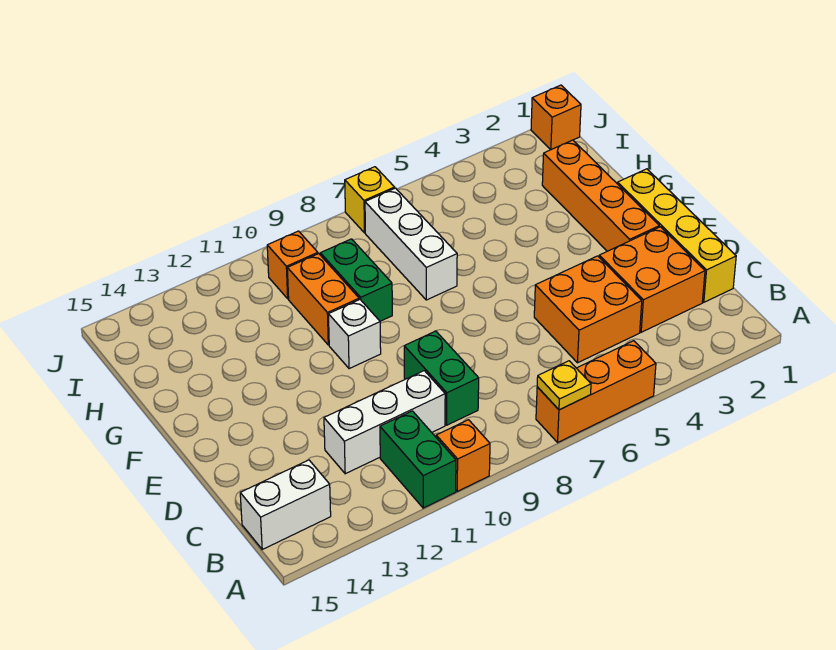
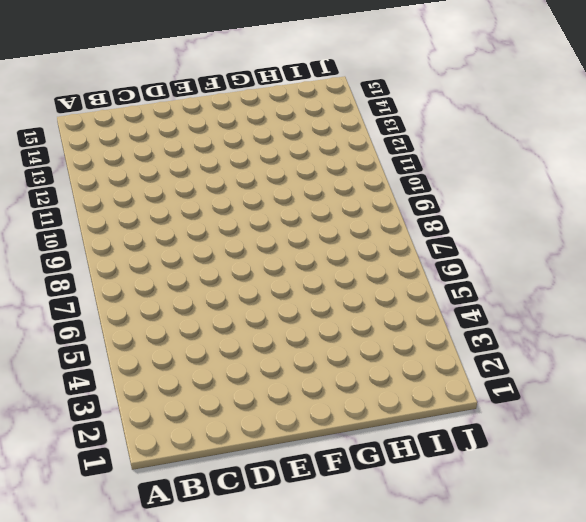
none -> orange 1x3 brick [536,341,656,442]
none -> orange 1x1 brick [436,420,490,491]
none -> green 1x2 brick [380,411,456,508]

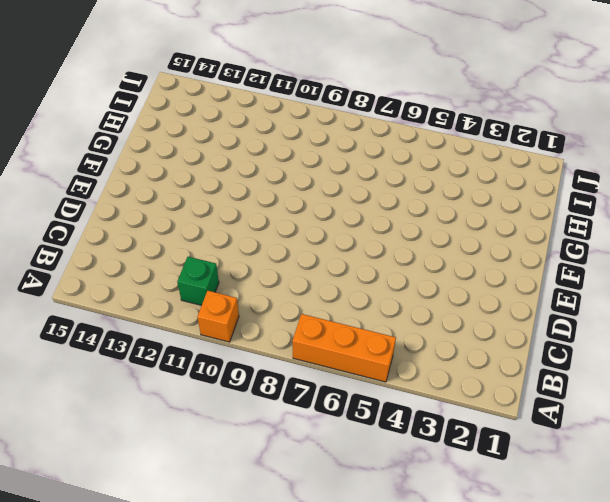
green 1x1 brick [177,257,219,305] -> green 1x2 brick [380,411,456,508]
none -> white 1x2 brick [240,460,331,549]
none -> yellow 1x4 brick [618,169,736,302]
none -> orange 2x2 brick [599,227,705,332]

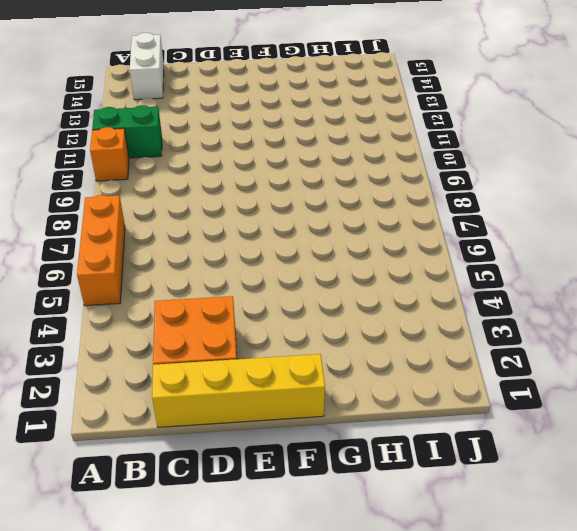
none -> orange 2x2 brick [534,256,642,363]
none -> green 1x2 brick [404,331,479,425]
none -> white 1x3 brick [324,371,445,474]

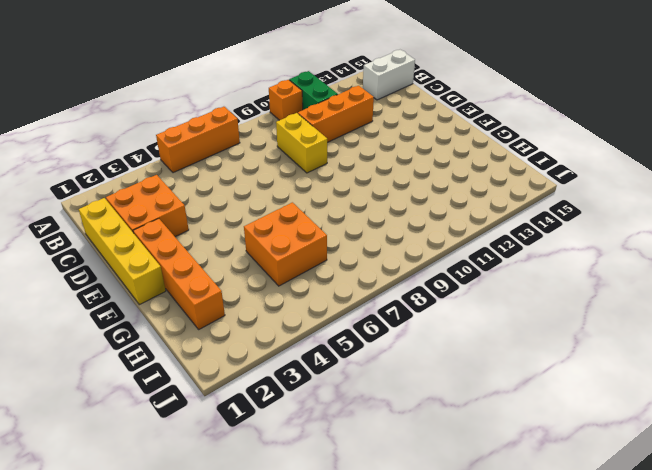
yellow 1x2 brick [276,113,327,173] -> green 1x2 brick [404,331,479,425]
orange 1x3 brick [298,86,374,142] -> white 1x3 brick [324,371,445,474]
orange 2x2 brick [244,202,327,286] -> orange 2x2 brick moved to [534,256,642,363]
none -> white 1x1 brick [328,300,381,369]
none -> white 1x3 brick [365,188,457,300]
none -> green 1x2 brick [320,239,392,321]

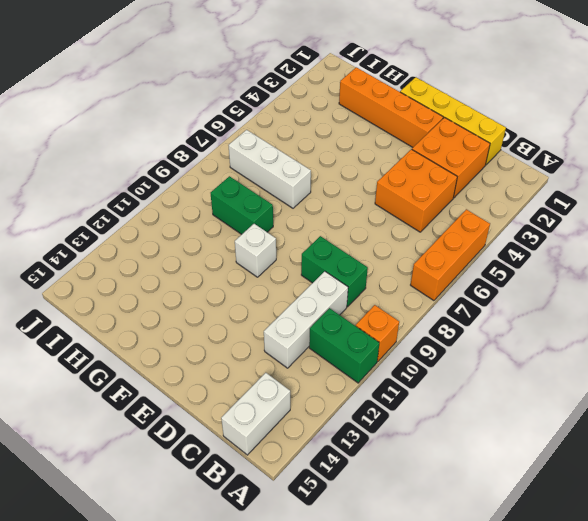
none -> orange 1x2 brick [287,254,359,345]
none -> orange 1x1 brick [267,231,318,299]
none -> orange 1x1 brick [531,85,581,150]

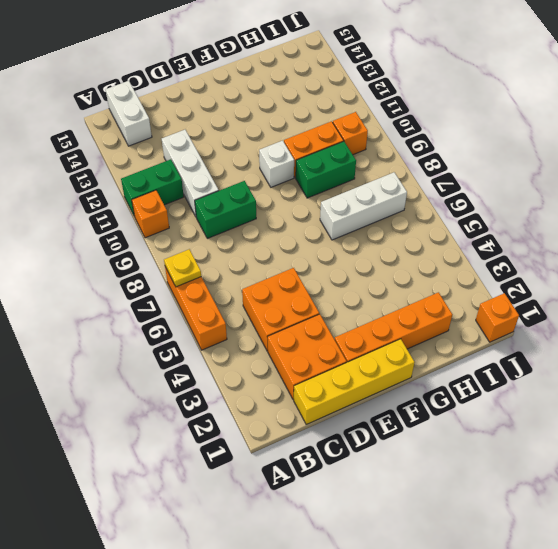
none -> yellow 1x1 brick [345,167,395,233]

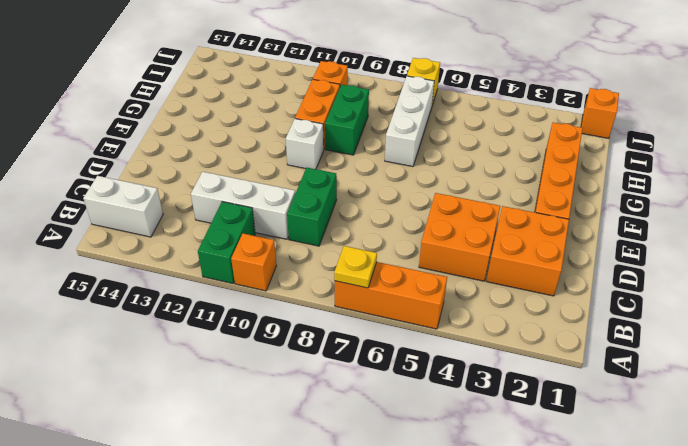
none -> yellow 1x4 brick [618,169,736,302]

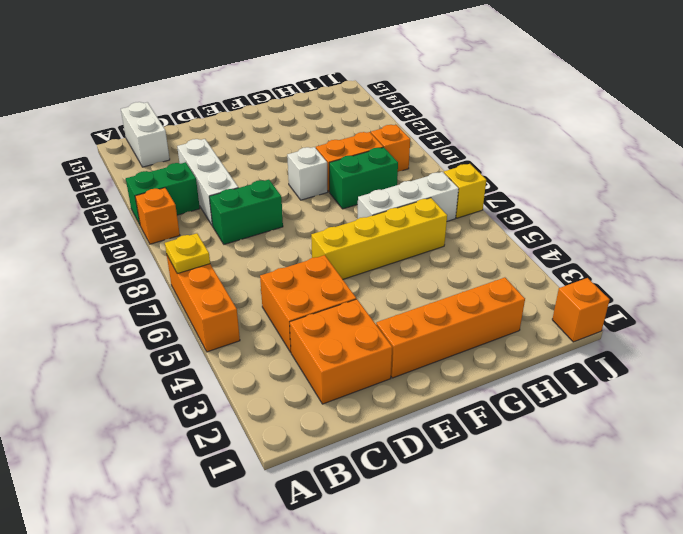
yellow 1x4 brick [311,198,447,279] -> yellow 1x4 brick moved to [618,169,736,302]

